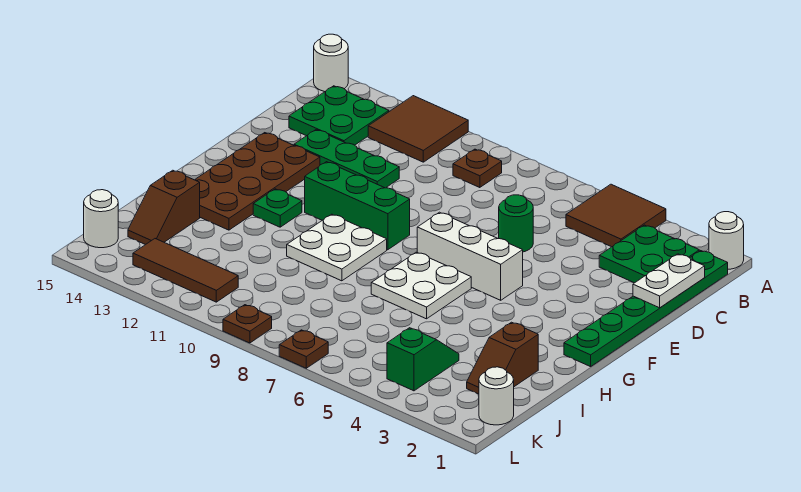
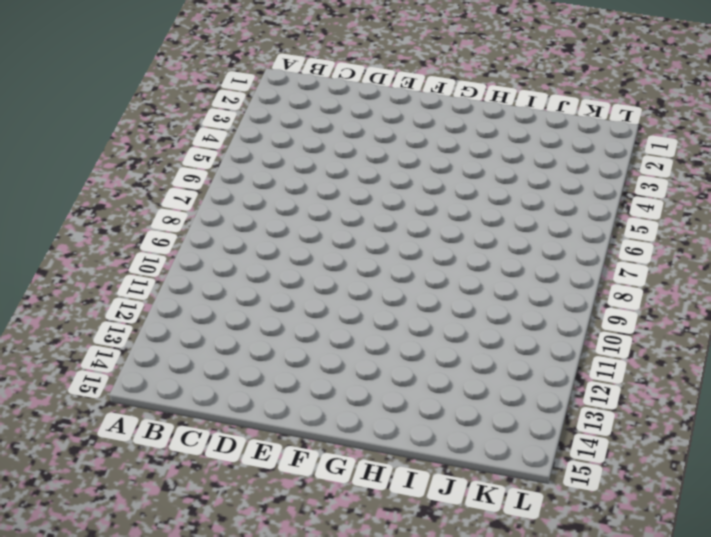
none -> white 1x1 round brick [709,212,744,269]
none -> brown 2x2 tile [566,184,666,247]
none -> brown 2x2 tile [368,96,468,162]

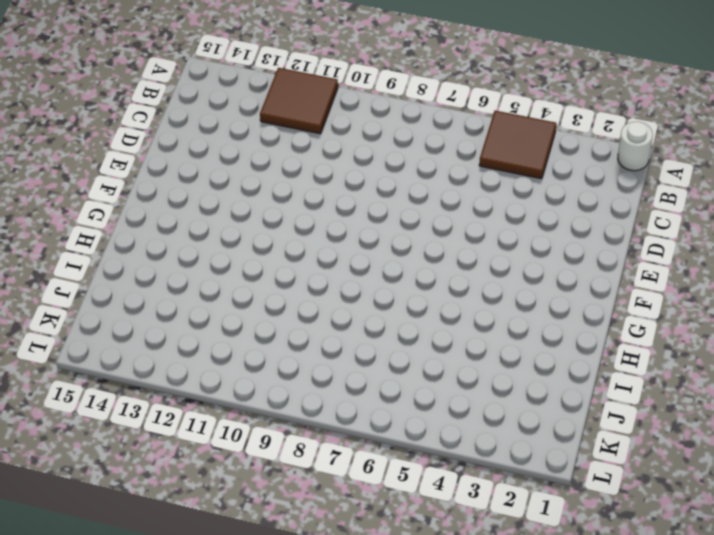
none -> white 1x1 round brick [314,34,348,92]
none -> green 1x6 plate [564,251,728,367]
none -> green 2x2 plate [599,225,699,283]

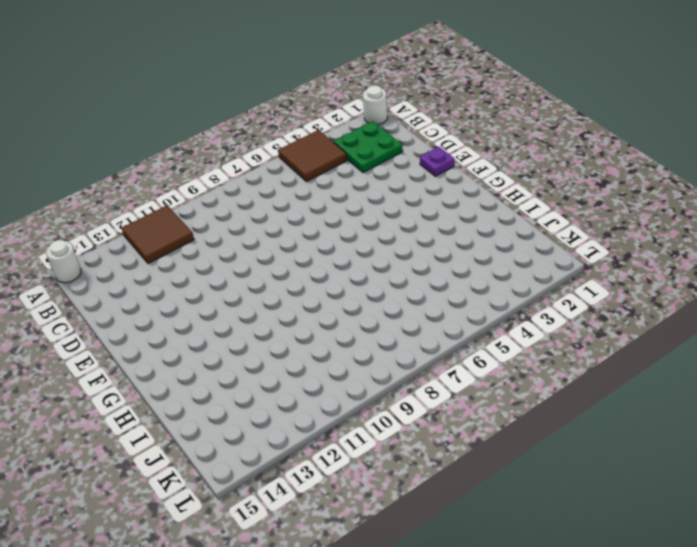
purple 1x1 plate [420,147,454,176] -> green 1x6 plate [564,251,728,367]
none -> brown 1x1 plate [453,149,502,188]
none -> green 2x2 plate [289,86,389,145]
none -> green 1x1 round brick [499,195,533,252]

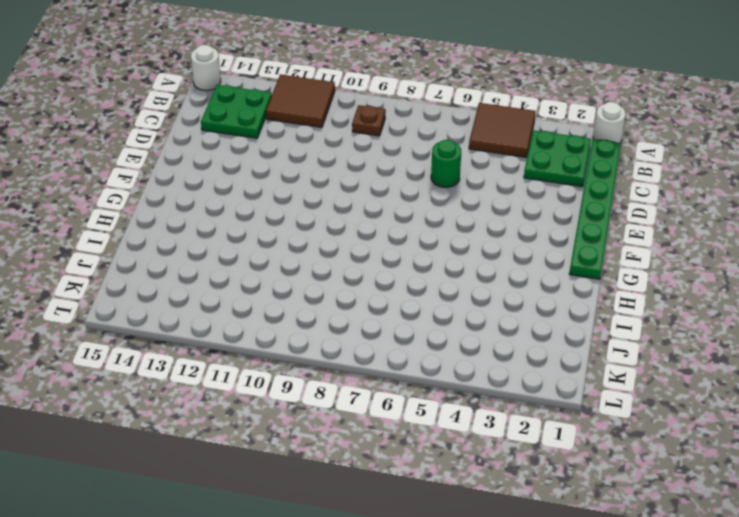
none -> green 1x3 plate [294,130,399,188]
none -> brown 2x4 plate [195,133,320,230]
none -> white 1x3 brick [417,212,523,300]

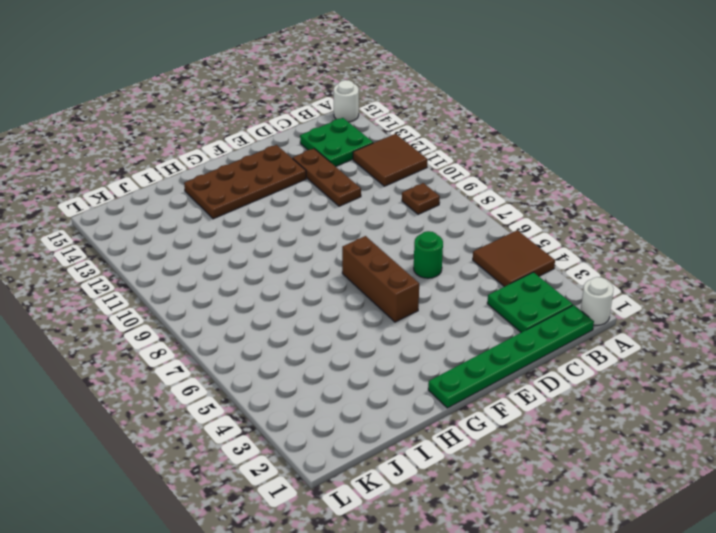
brown 1x3 plate [293,149,361,206] -> green 1x3 plate [294,130,399,188]
brown 1x3 brick [342,236,419,322] -> white 1x3 brick [417,212,523,300]
none -> green 1x3 brick [305,162,410,250]
none -> white 2x2 plate [371,252,471,319]
none -> white 2x2 plate [287,214,387,281]

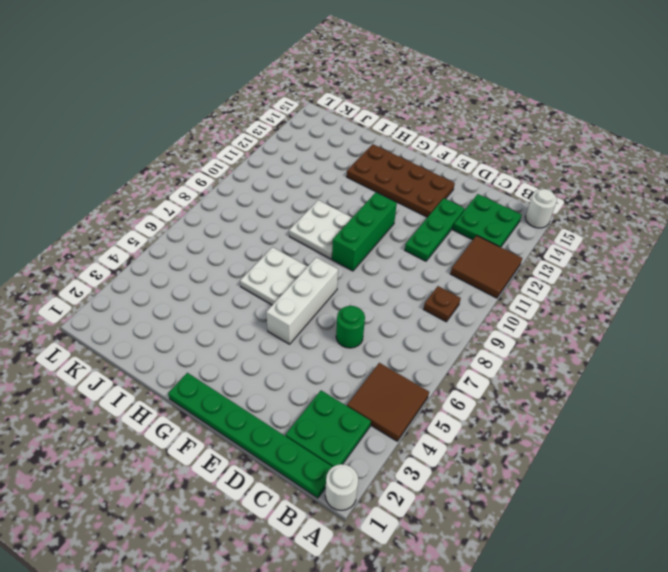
none -> green 1x1 plate [253,189,302,227]
none -> brown 1x2 slope [467,322,538,394]
none -> brown 1x2 slope [128,170,200,245]

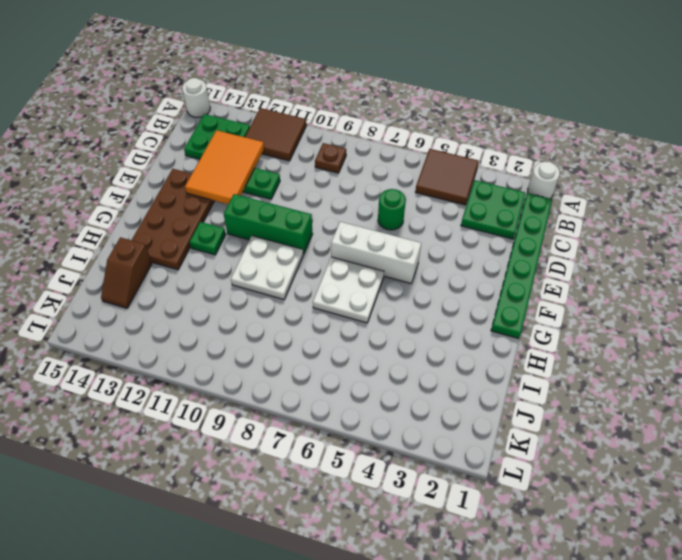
orange 2x3 tile [185,130,264,204] -> none
none -> brown 1x2 slope [467,322,538,394]
none -> green 1x2 slope [387,328,459,391]
none -> white 1x1 round brick [479,367,514,425]

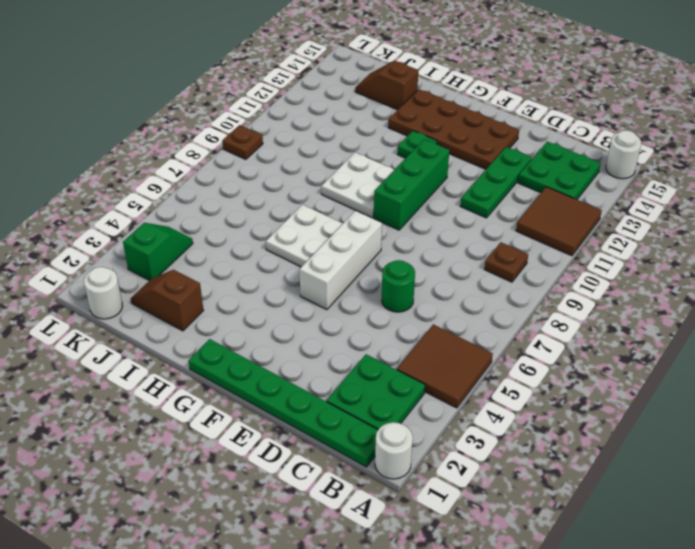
green 1x2 slope [123,223,193,281] -> green 1x2 slope turned to [387,328,459,391]
none -> brown 1x3 tile [133,239,238,302]
none -> white 1x1 round brick [84,190,118,248]
none -> brown 1x1 plate [279,330,328,368]

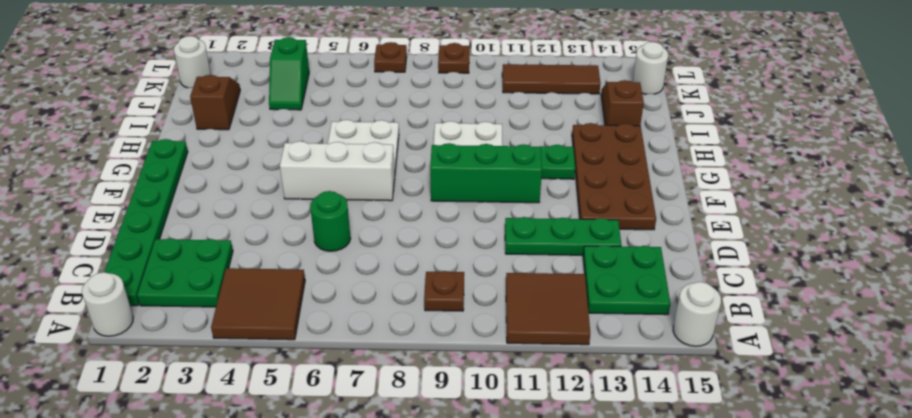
none -> white 1x2 plate [633,254,705,308]

